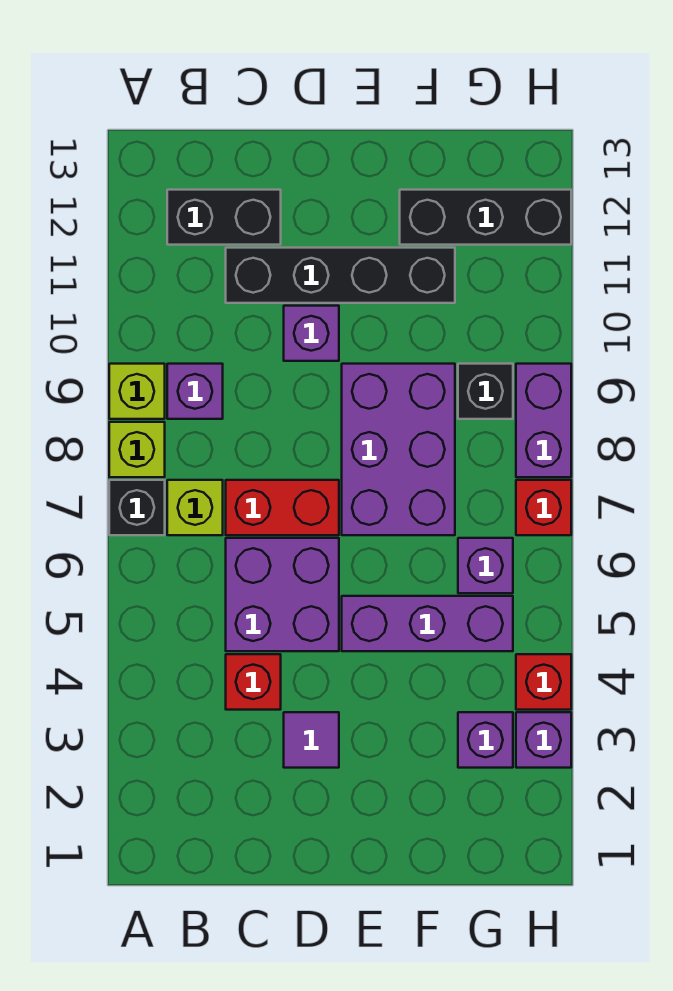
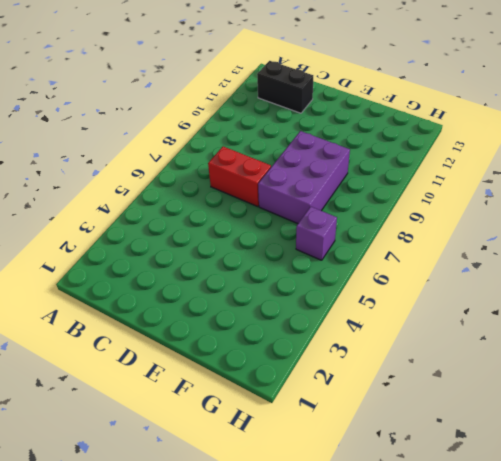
none -> black 1x1 brick [109,480,165,535]
none -> lime 1x1 brick [109,422,165,477]
none -> lime 1x1 brick [109,364,165,419]

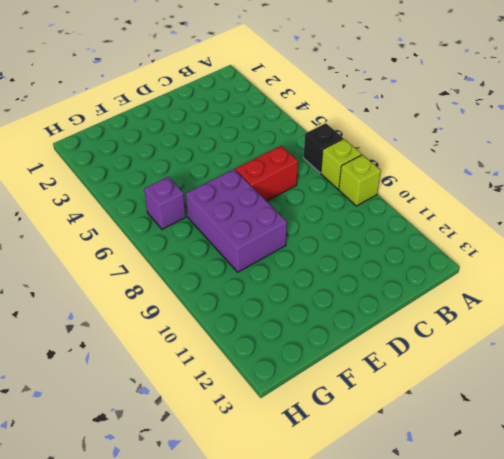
none -> lime 1x1 brick [167,480,223,535]
none -> purple 1x1 brick [167,364,223,419]
none -> black 1x2 brick [167,190,281,245]

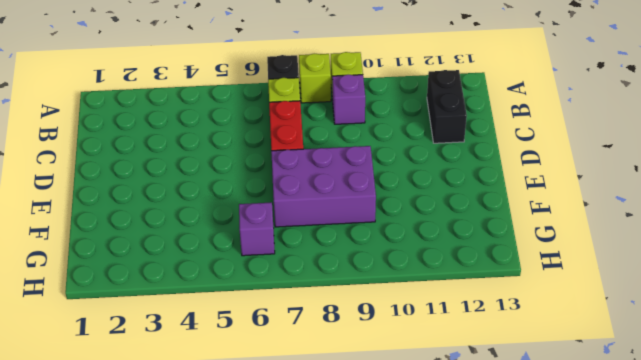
none -> red 1x1 brick [226,654,281,710]
none -> purple 2x2 brick [226,538,339,651]
none -> black 1x4 brick [226,248,455,303]

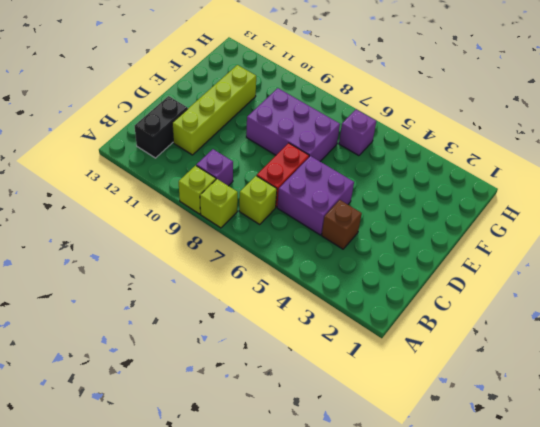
brown 1x1 brick [322,200,362,249] -> red 1x1 brick [226,654,281,710]
lime 1x4 brick [172,65,256,155] -> black 1x4 brick [226,248,455,303]
none -> black 1x1 brick [109,480,165,535]
none -> purple 1x1 tile [284,712,339,768]
none -> purple 1x1 brick [284,306,339,361]

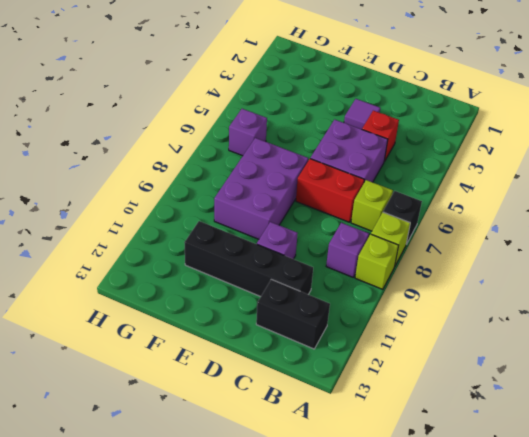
none -> purple 1x3 brick [342,596,513,651]
none -> black 1x3 brick [400,190,571,245]
none -> purple 1x1 brick [458,712,513,768]

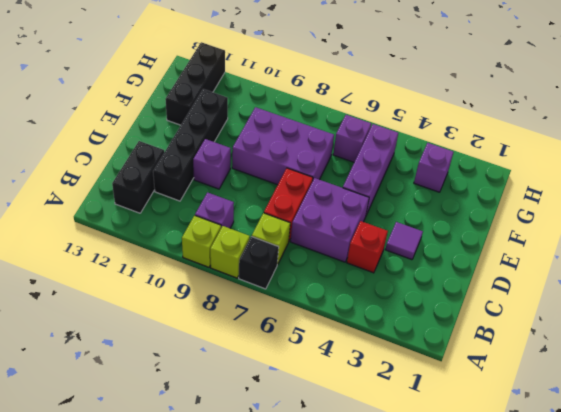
none -> black 1x1 brick [458,364,513,419]
none -> purple 1x1 brick [516,712,571,768]
none -> red 1x1 brick [516,654,571,710]

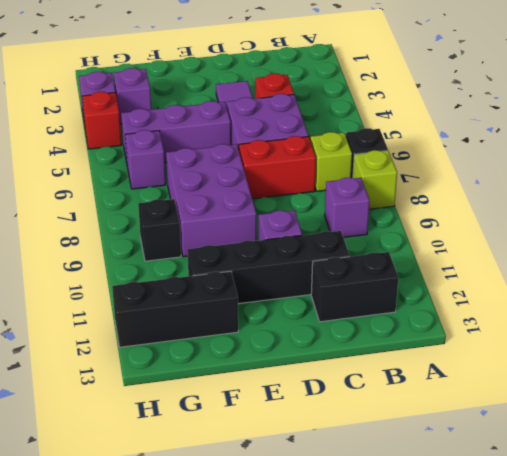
none -> lime 1x1 brick [109,364,165,419]
none -> red 1x1 brick [516,480,571,535]
none -> purple 1x2 brick [516,364,571,477]

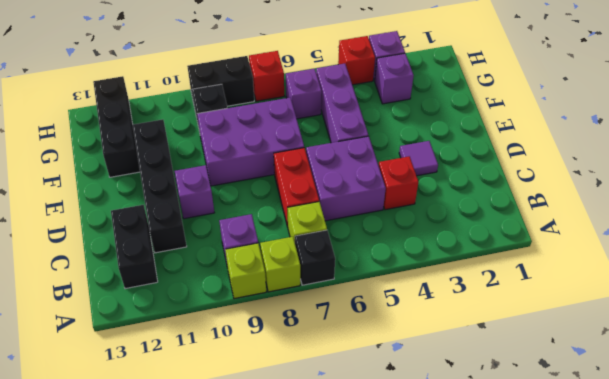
black 1x2 brick [187,56,254,107] -> purple 1x2 brick [516,364,571,477]

